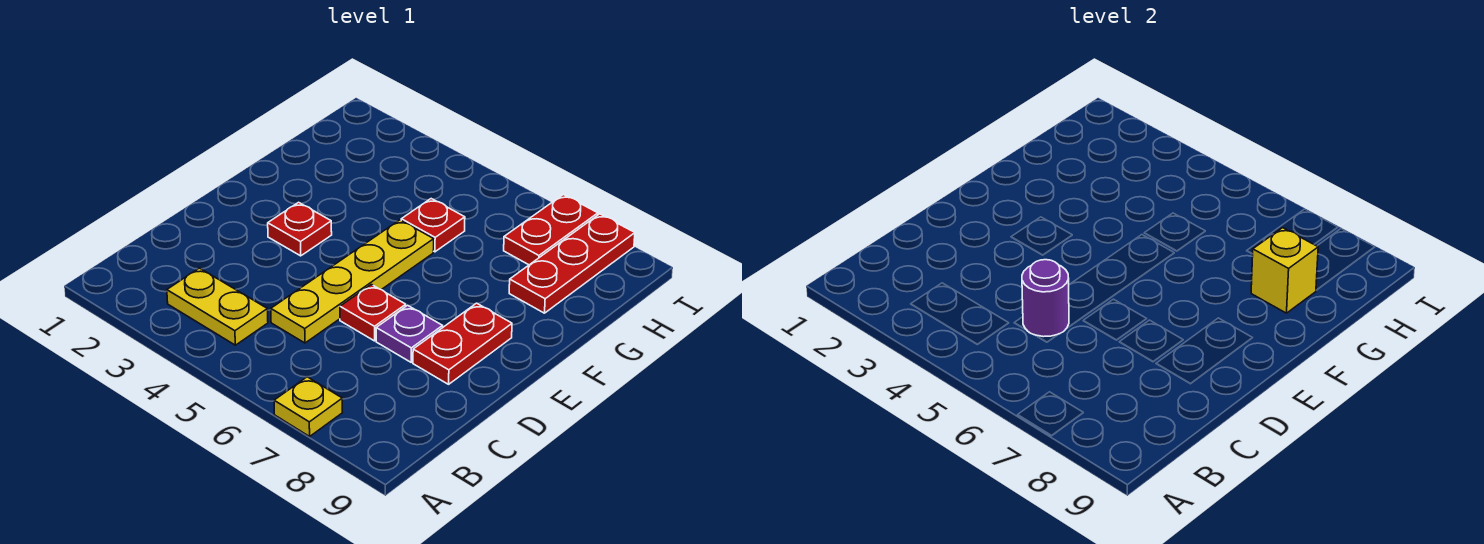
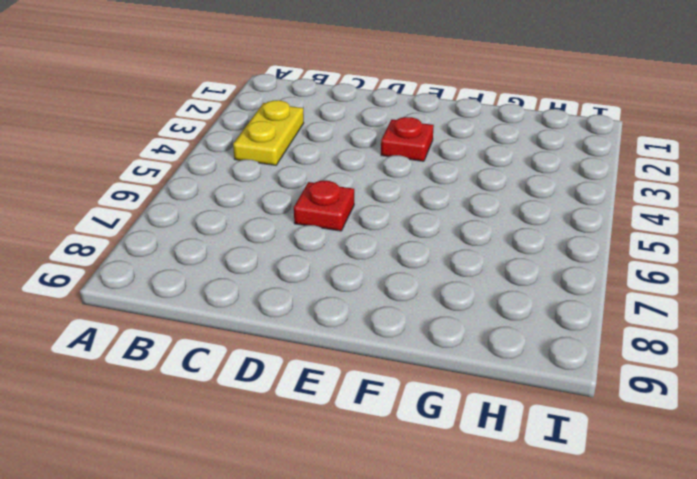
none -> yellow 1x1 plate [274,377,342,436]
none -> yellow 1x4 plate [271,220,434,343]
none -> purple 1x1 plate [376,305,443,362]

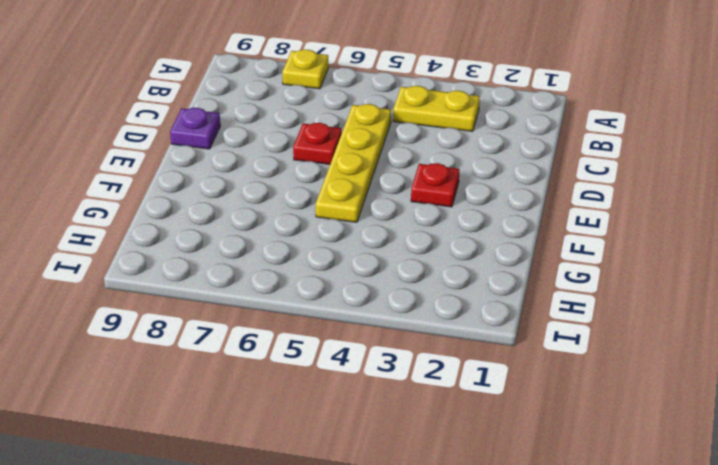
purple 1x1 plate [170,108,220,149] -> purple 1x1 plate moved to [376,305,443,362]
none -> red 1x2 plate [413,303,512,384]
none -> red 1x1 plate [401,199,465,252]
none -> red 1x3 plate [509,214,635,313]

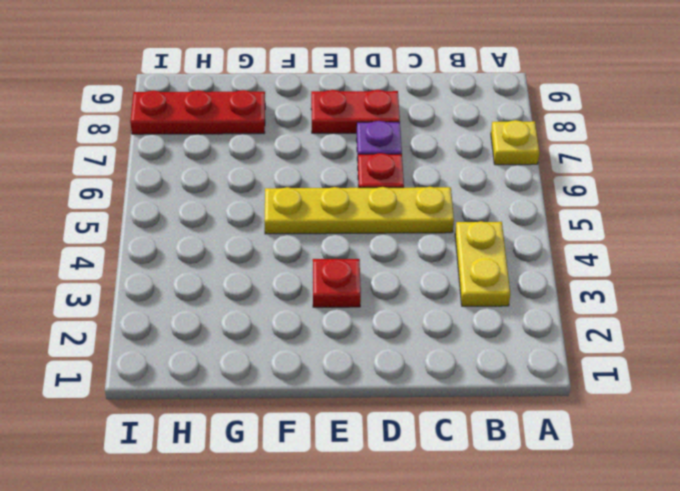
none -> red 1x1 plate [401,199,465,252]
none -> red 1x2 plate [504,195,598,265]
none -> purple 1x1 round brick [1022,260,1069,337]

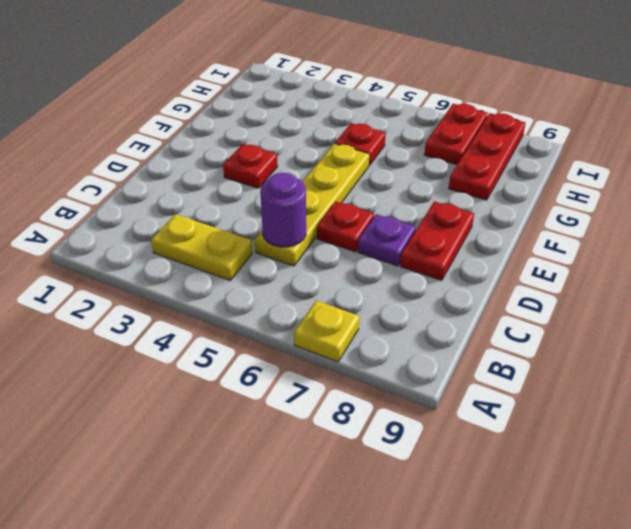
none -> yellow 1x1 brick [1251,228,1318,313]

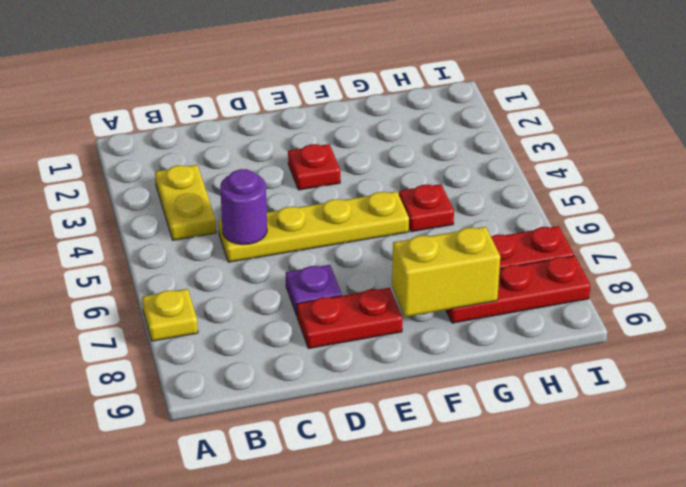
yellow 1x2 brick [392,227,500,317] -> yellow 1x1 brick [1251,228,1318,313]
none -> red 1x1 plate [340,285,406,341]

